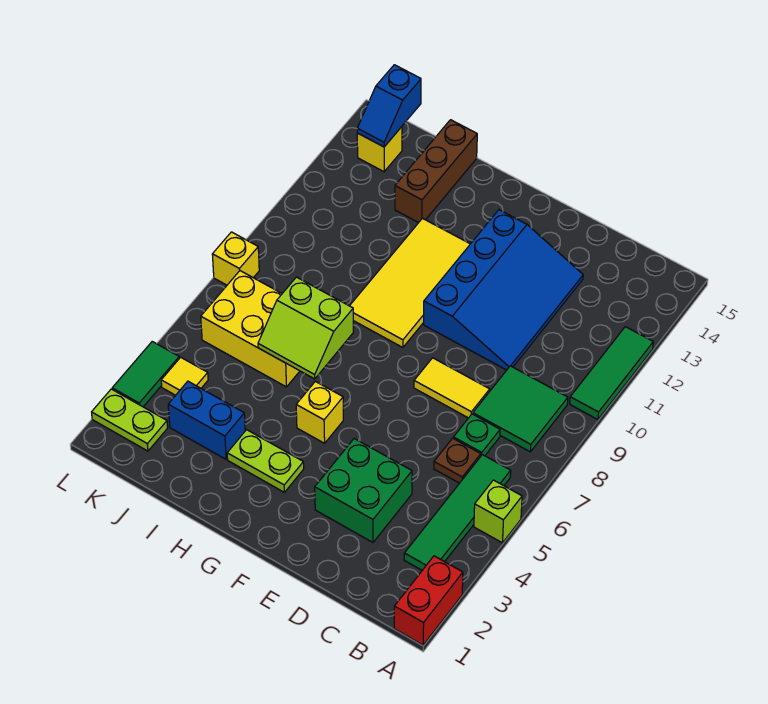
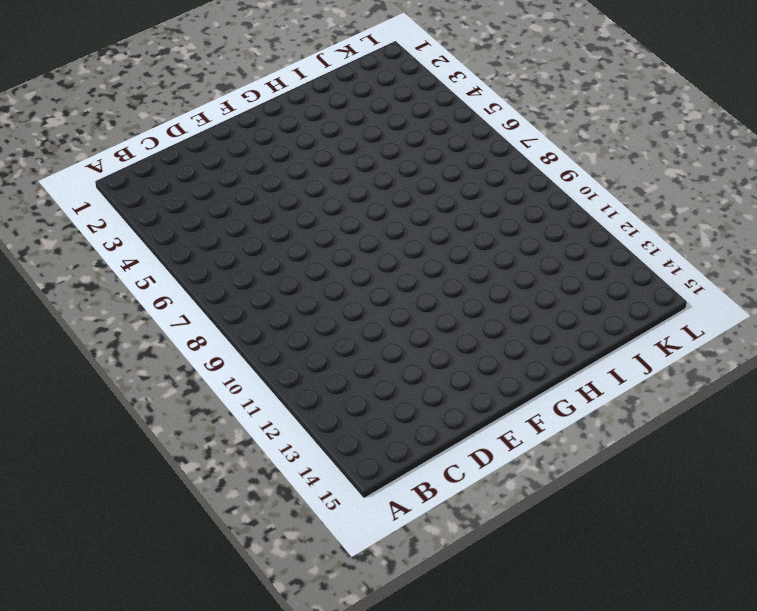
none -> red 1x2 brick [394,556,463,645]
none -> lime 1x1 brick [474,480,522,543]
none -> green 1x3 tile [570,327,653,420]

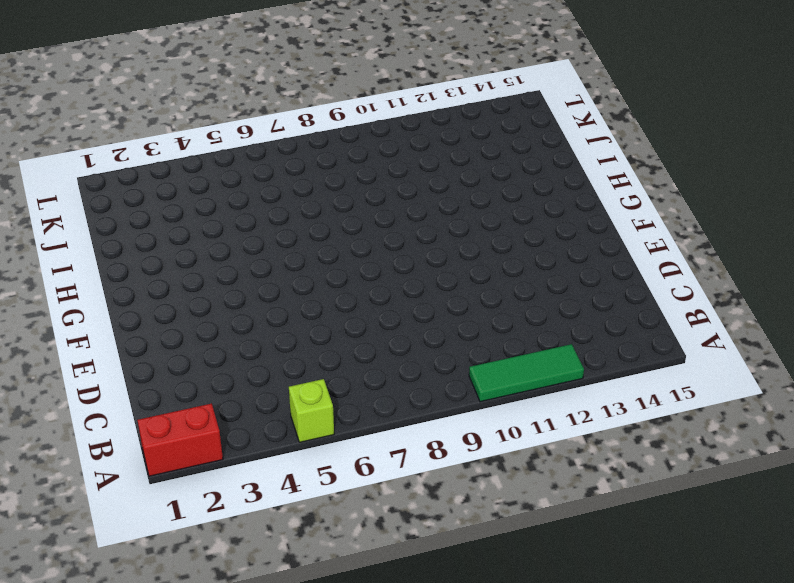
none -> green 1x4 tile [404,455,511,570]
none -> green 2x2 tile [473,366,568,452]
none -> brown 1x1 plate [434,438,481,483]

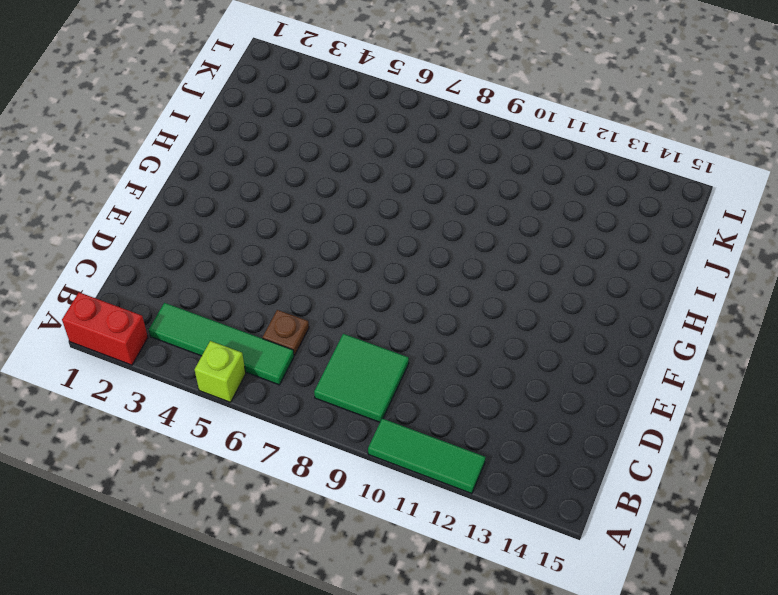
none -> green 1x1 plate [453,414,500,456]
none -> green 2x2 brick [315,439,412,542]
none -> yellow 1x2 tile [414,358,490,418]

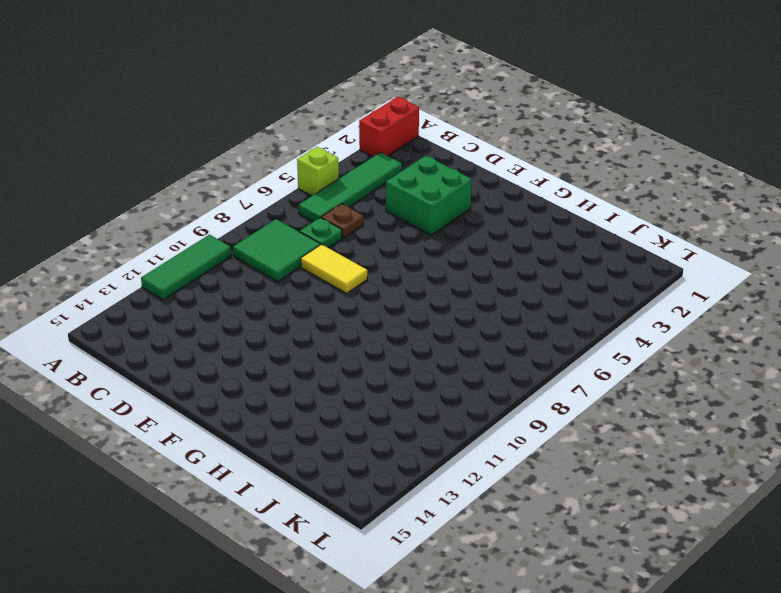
none -> blue 3x4 slope [424,210,583,370]
none -> lime 1x2 plate [227,430,304,492]
none -> yellow 1x1 brick [296,381,343,443]

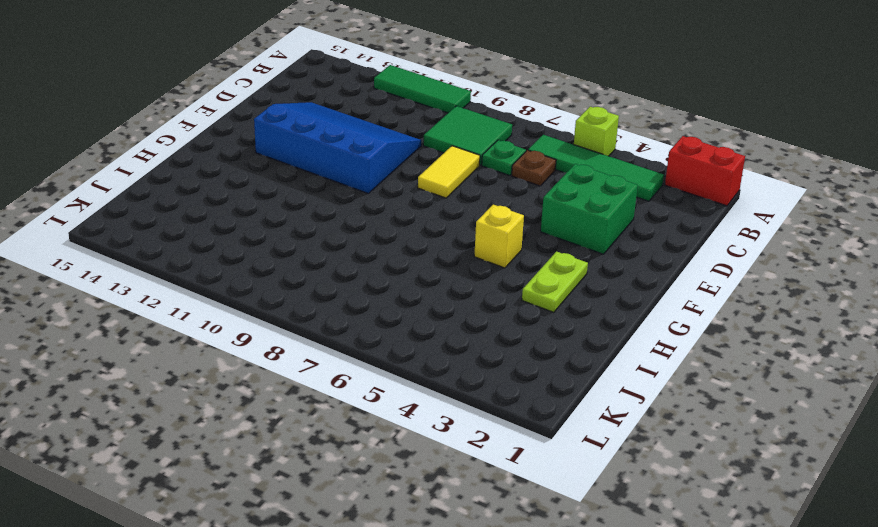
none -> yellow 2x4 tile [350,218,470,347]
none -> blue 1x2 brick [168,381,245,459]
none -> yellow 2x3 brick [201,271,300,387]

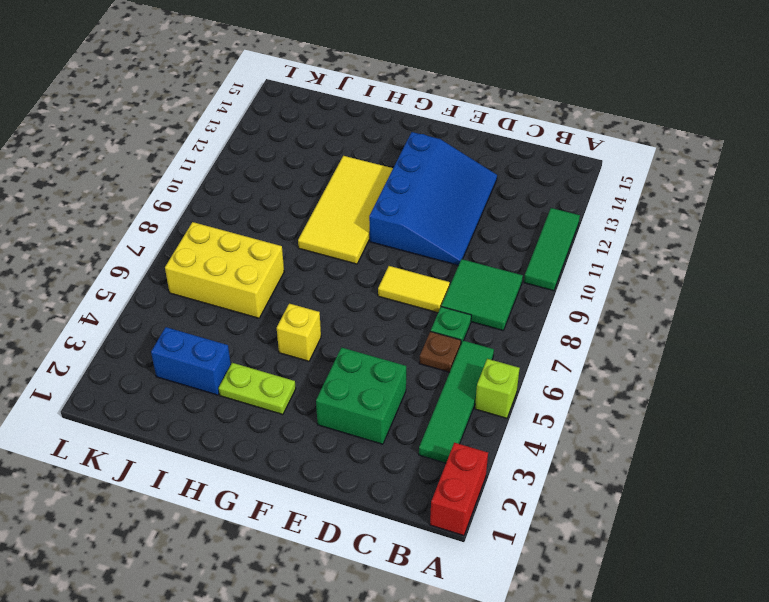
none -> brown 1x3 brick [395,120,477,223]
none -> lime 1x2 plate [92,389,168,451]
none -> yellow 1x1 tile [161,357,208,395]

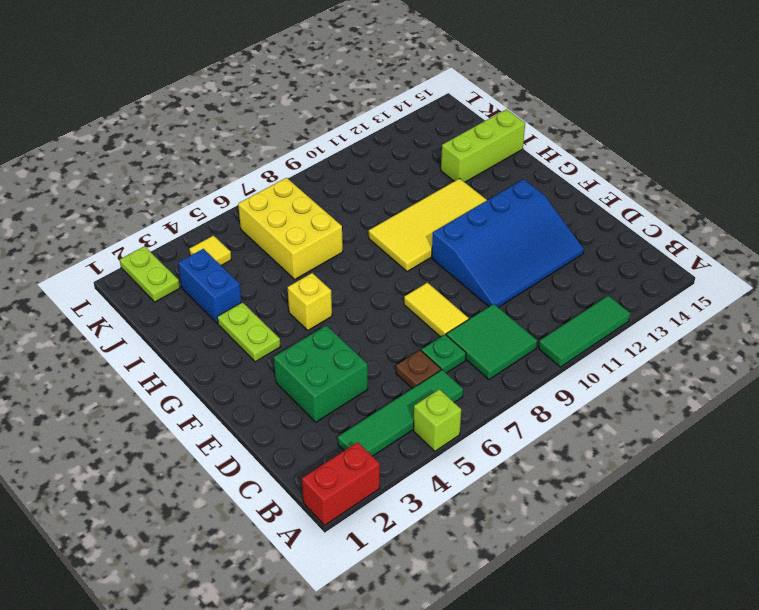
lime 1x3 brick [441,109,525,182] -> brown 1x3 brick [395,120,477,223]
none -> yellow 1x1 brick [357,127,402,172]
none -> green 1x2 tile [112,342,179,407]
none -> yellow 1x1 brick [212,232,259,285]

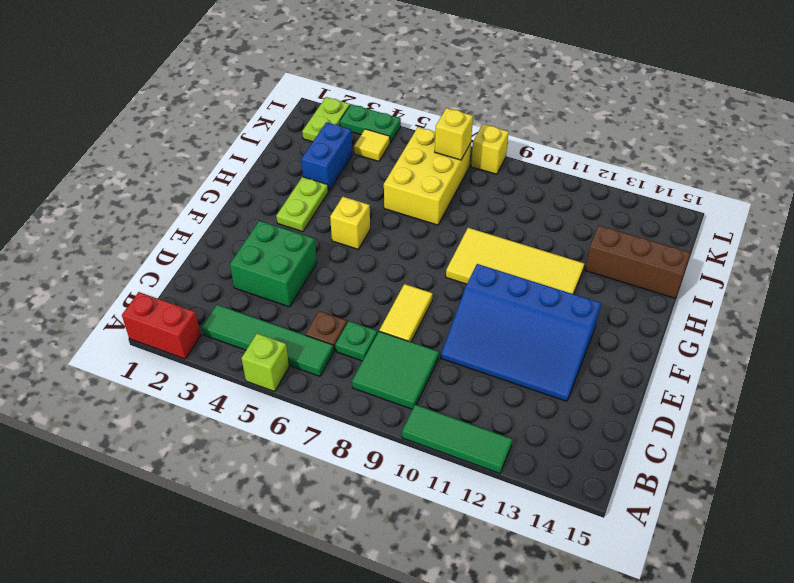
yellow 1x1 brick [435,108,473,160] -> yellow 1x1 brick moved to [357,127,402,172]
green 1x2 plate [340,104,401,143] -> green 1x2 tile [112,342,179,407]
none -> lime 2x2 slope [258,277,353,379]
none -> blue 1x2 slope [357,65,421,147]

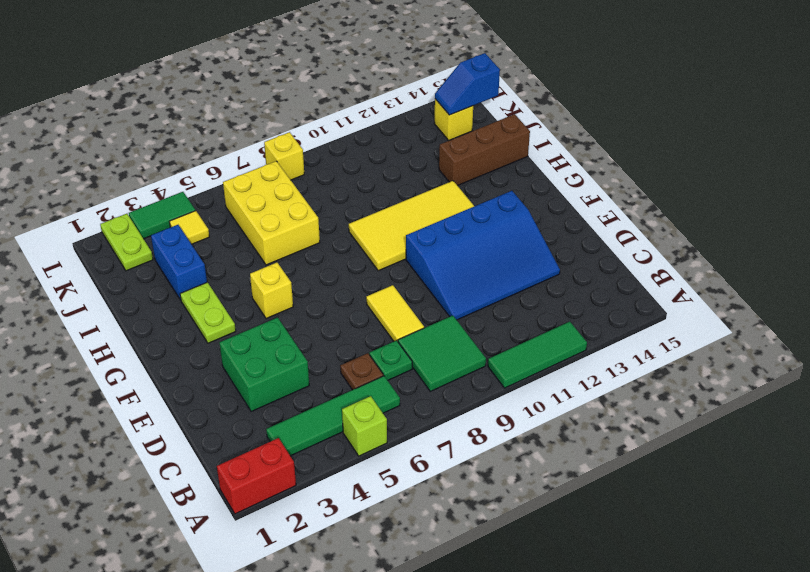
none -> lime 2x2 slope [258,277,353,379]

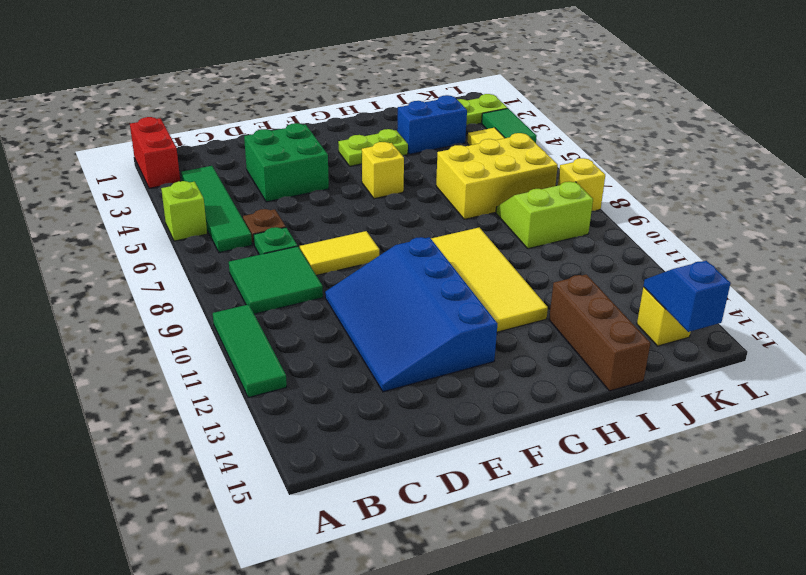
lime 2x2 slope [496,182,593,249] -> lime 2x2 slope moved to [258,277,353,379]

